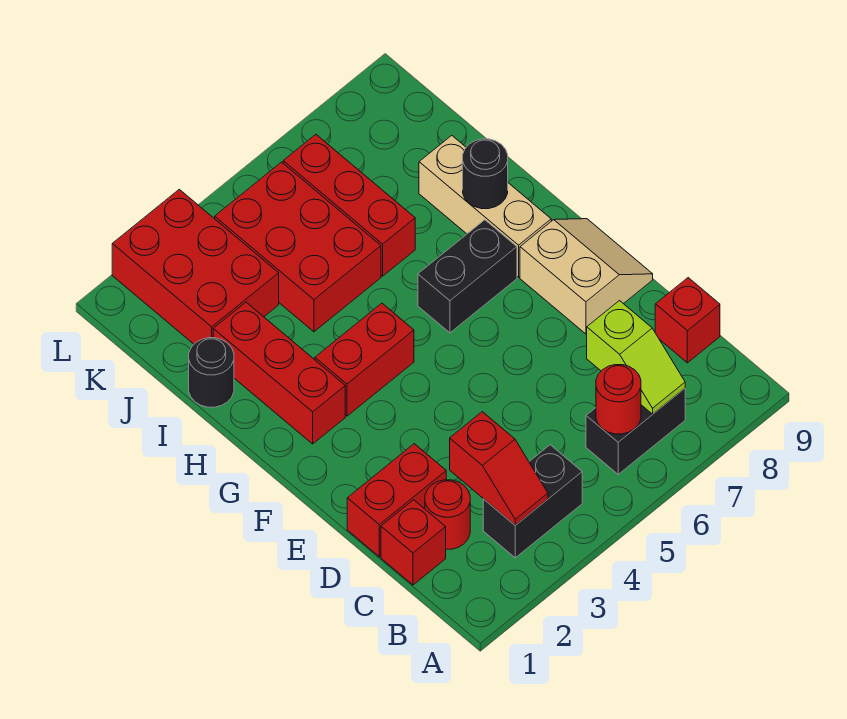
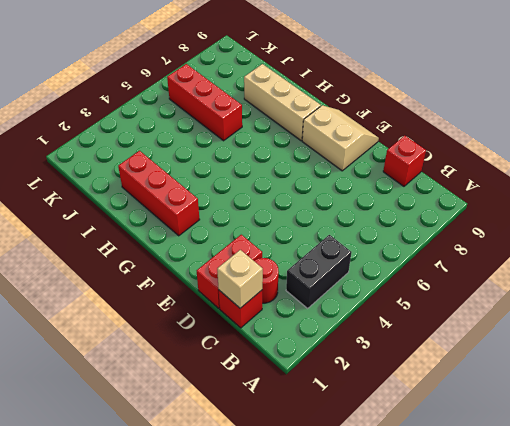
tan 1x1 brick [217,250,263,308] -> none
none -> black 1x2 brick [586,389,685,474]
none -> red 1x2 brick [315,303,414,416]
none -> black 1x2 brick [418,220,517,333]

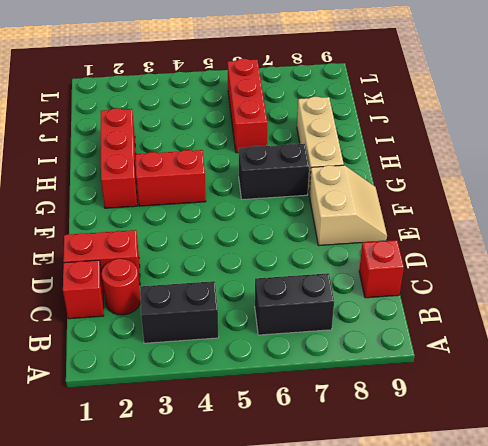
none -> black 1x1 round brick [189,338,234,407]
none -> red 2x3 brick [215,162,381,332]
none -> red 2x3 brick [112,189,279,344]

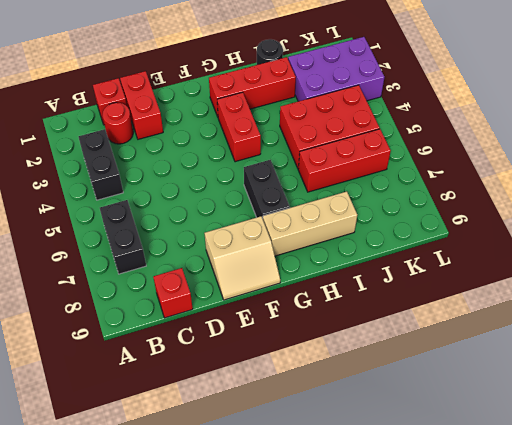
purple 2x3 brick [288,37,384,101] -> red 2x3 brick [112,189,279,344]
none -> red 1x2 slope [450,412,548,525]
none -> red 1x1 round brick [596,365,641,434]
none -> lime 1x2 slope [587,301,685,414]

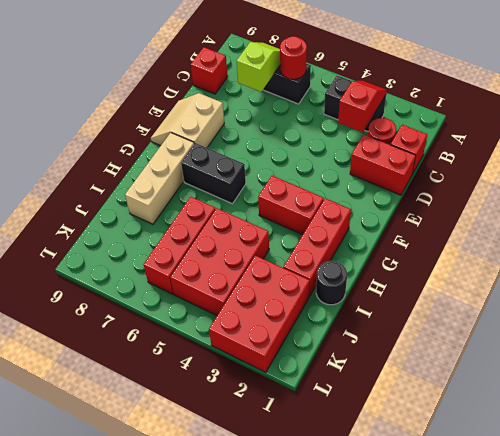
none -> black 1x1 round brick [463,139,508,209]

